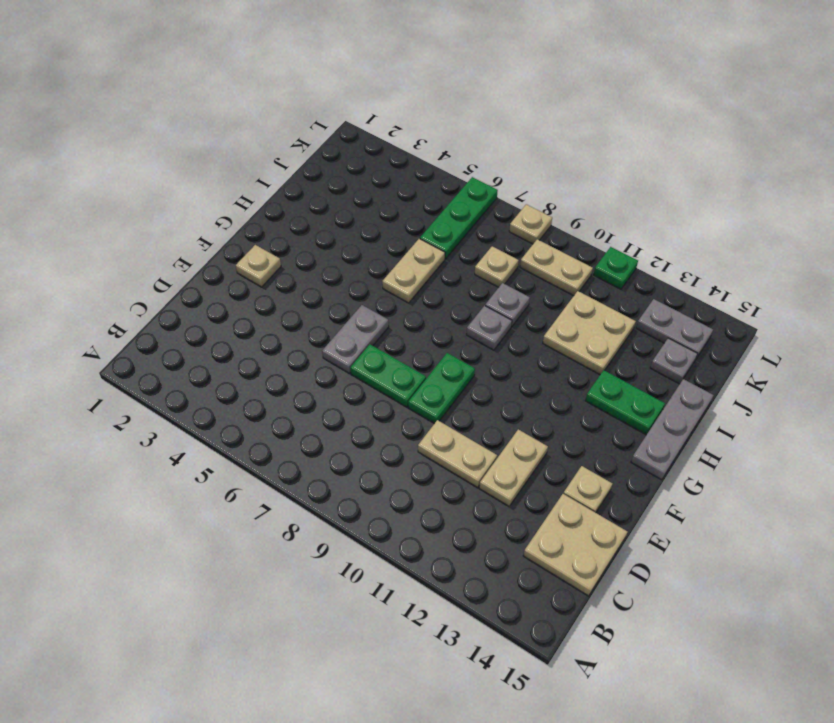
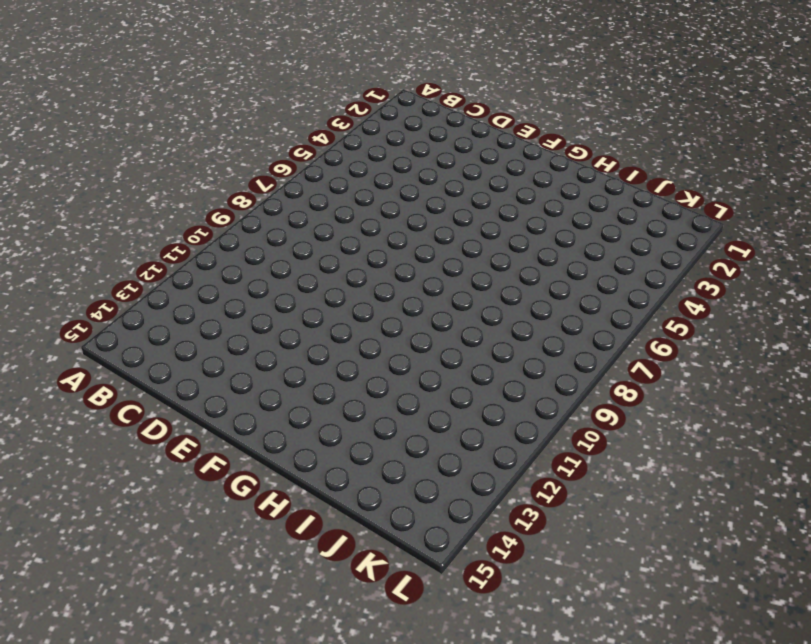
none -> tan 2x2 plate [523,494,627,596]
none -> tan 1x2 plate [418,420,497,487]
none -> tan 1x2 plate [479,429,548,506]

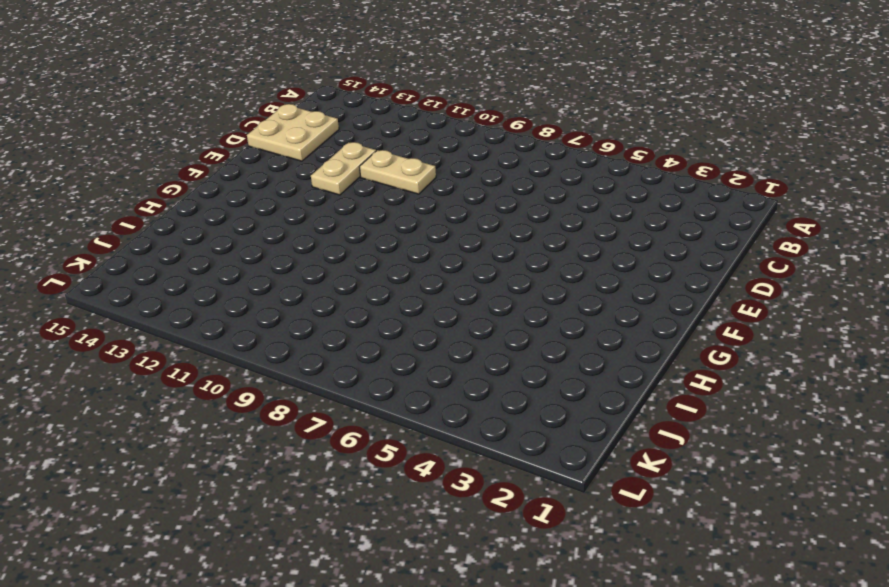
none -> grey 1x2 plate [322,305,389,373]
none -> green 1x2 plate [350,344,426,407]
none -> green 1x2 plate [408,353,475,424]

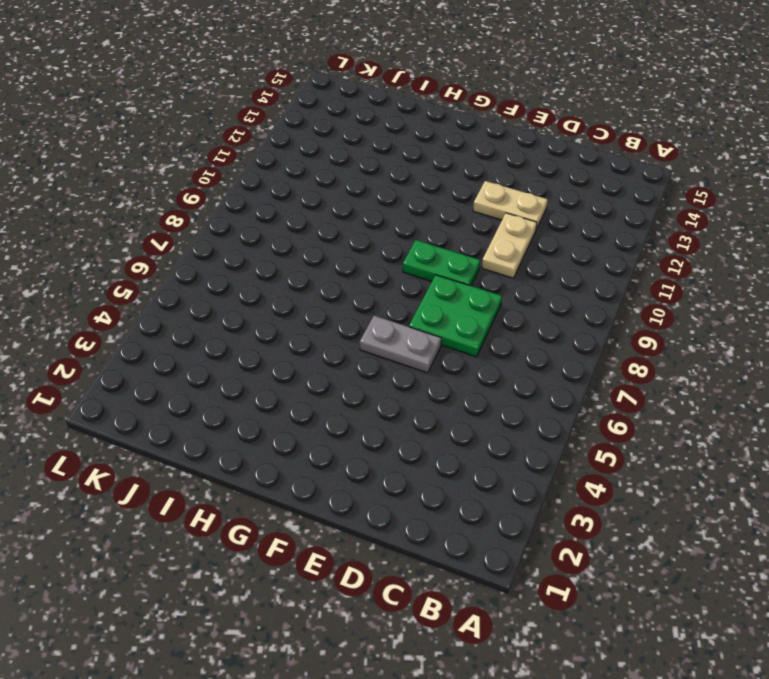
green 2x2 plate [409,275,502,357] -> green 1x2 plate [350,344,426,407]
none -> tan 2x2 plate [523,494,627,596]
none -> tan 1x1 plate [563,466,612,513]
none -> tan 1x1 plate [236,245,281,287]

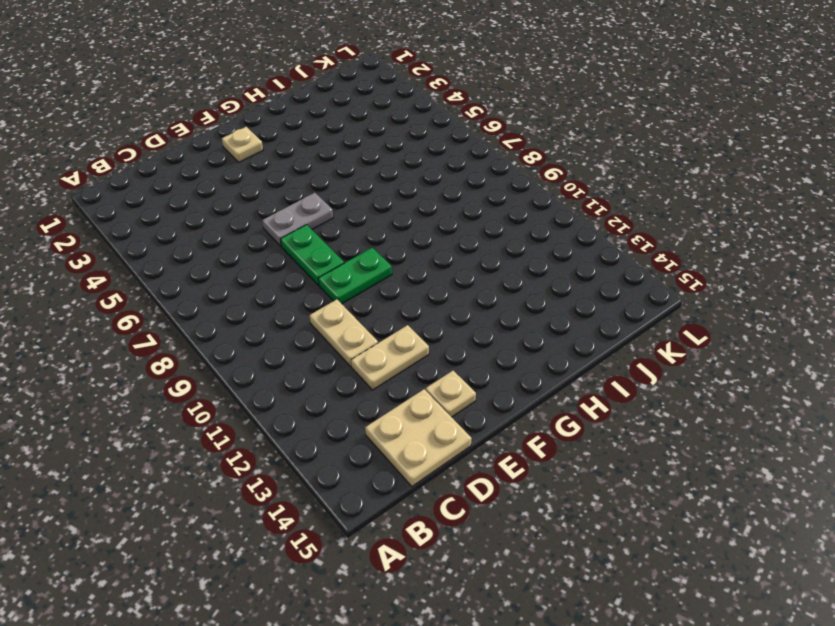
none -> grey 1x3 plate [631,379,714,480]
none -> tan 1x2 plate [382,239,445,303]
none -> grey 1x1 plate [466,306,512,350]

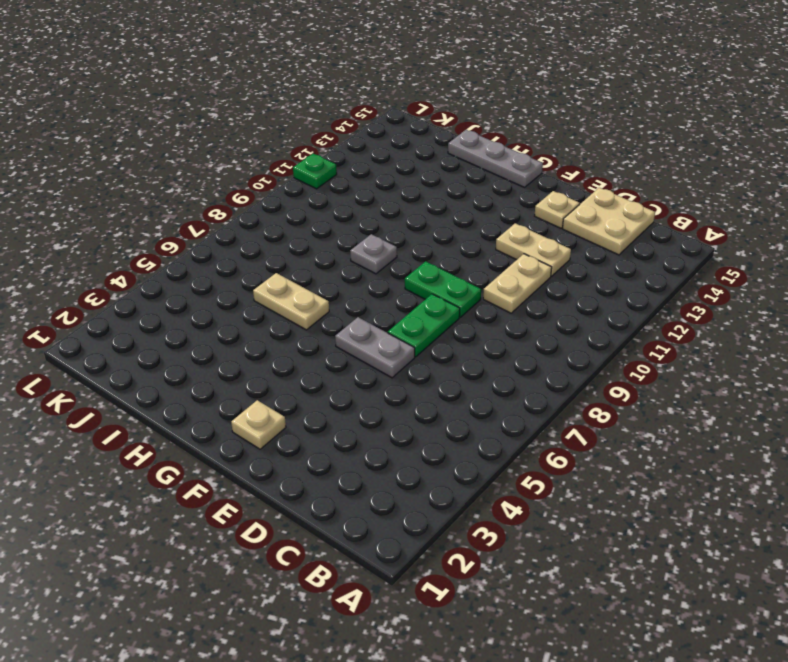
none -> green 1x2 plate [585,370,665,435]
none -> grey 1x1 plate [485,283,530,327]
none -> tan 2x2 plate [543,291,636,375]

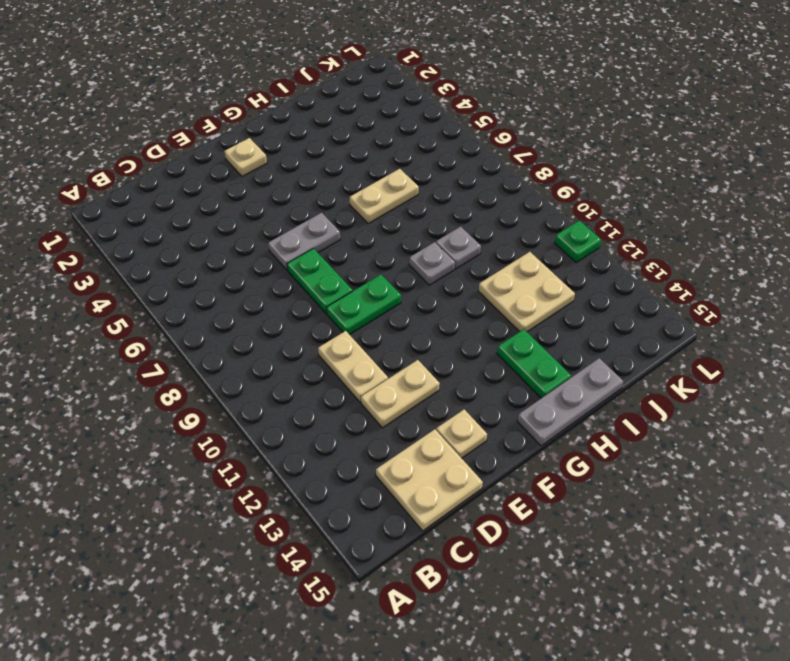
none -> green 1x3 plate [420,177,498,259]
none -> tan 1x1 plate [475,246,519,287]
none -> grey 1x1 plate [650,338,698,384]

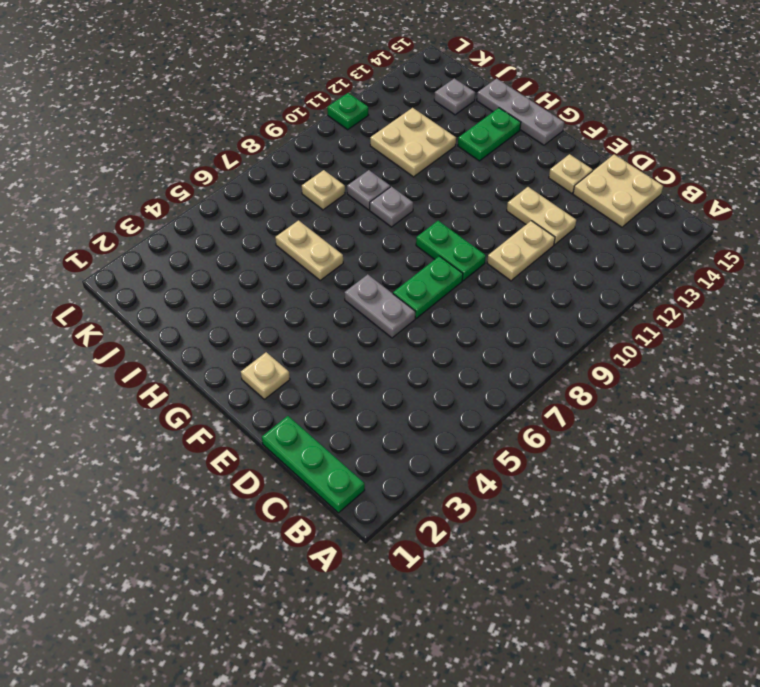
green 1x3 plate [262,416,365,513] -> green 1x3 plate moved to [420,177,498,259]
none -> tan 1x2 plate [520,239,593,296]
none -> grey 1x2 plate [636,299,713,358]
none -> tan 1x1 plate [509,204,552,244]

